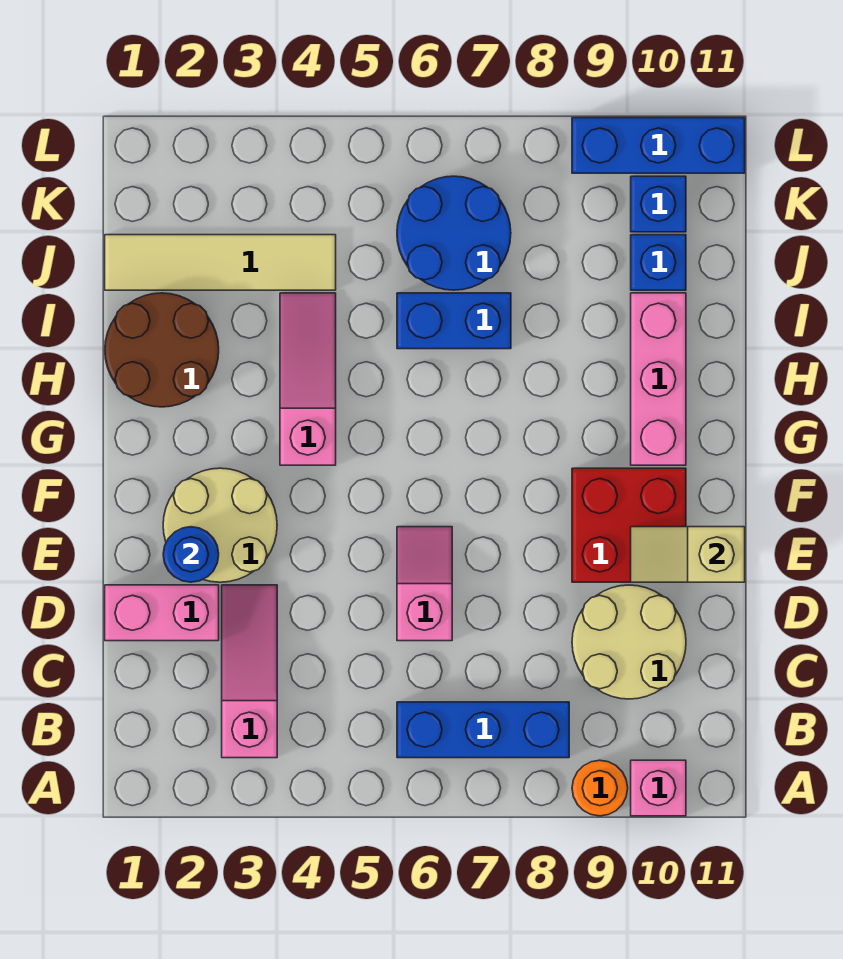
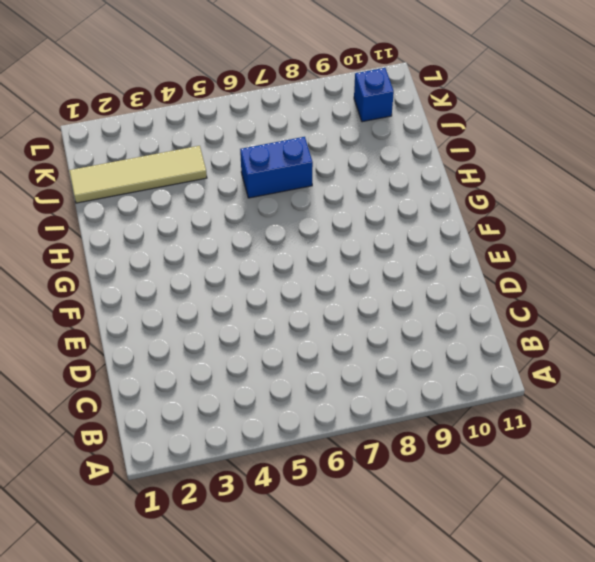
none -> orange 1x1 round brick [572,760,628,816]
none -> pink 1x1 brick [631,760,686,816]
none -> pink 1x3 slope [222,585,277,758]

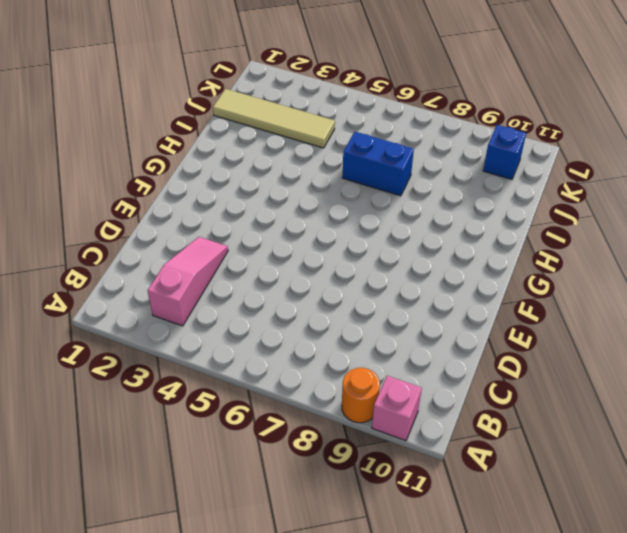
none -> blue 1x3 brick [397,702,569,758]
none -> tan 2x2 round brick [572,585,686,699]
none -> pink 1x2 brick [105,585,219,641]

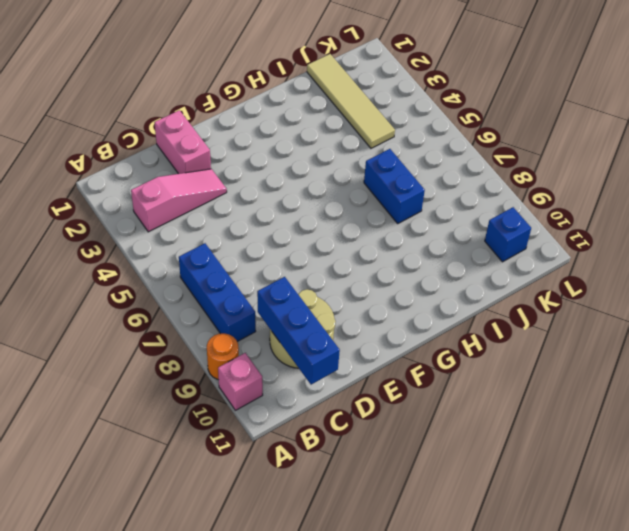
blue 1x3 brick [257,277,340,385] -> blue 1x3 brick moved to [572,118,745,173]
none -> pink 1x2 slope [397,527,452,641]
none -> tan 2x2 round brick [163,468,277,582]
none -> red 2x2 brick [572,468,686,582]

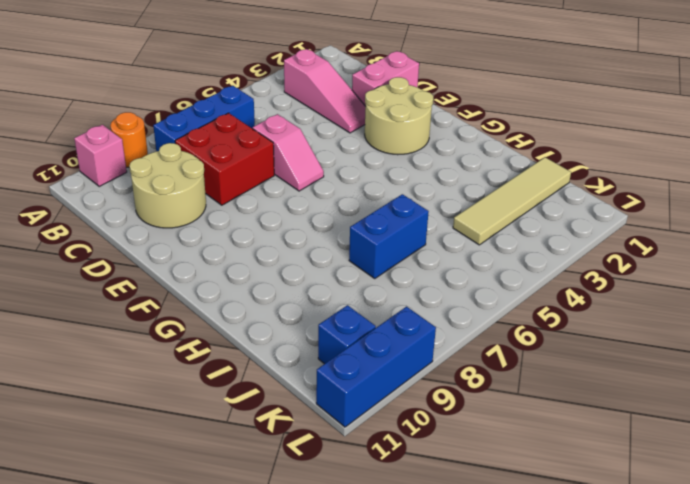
red 2x2 brick [175,113,274,205] -> red 2x2 brick moved to [572,468,686,582]
none -> pink 1x3 slope [280,293,336,465]
none -> pink 1x3 brick [631,293,686,465]
none -> brown 2x2 round brick [105,293,219,407]

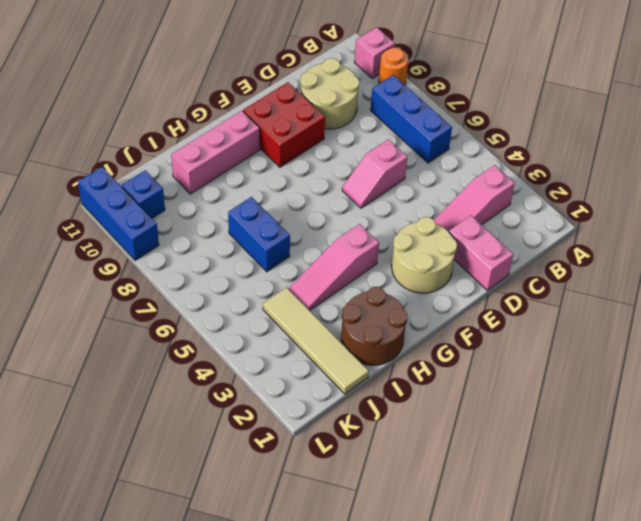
none -> blue 2x2 round brick [397,176,511,290]
none -> blue 1x1 brick [631,235,686,290]
none -> blue 1x1 round brick [163,527,219,582]

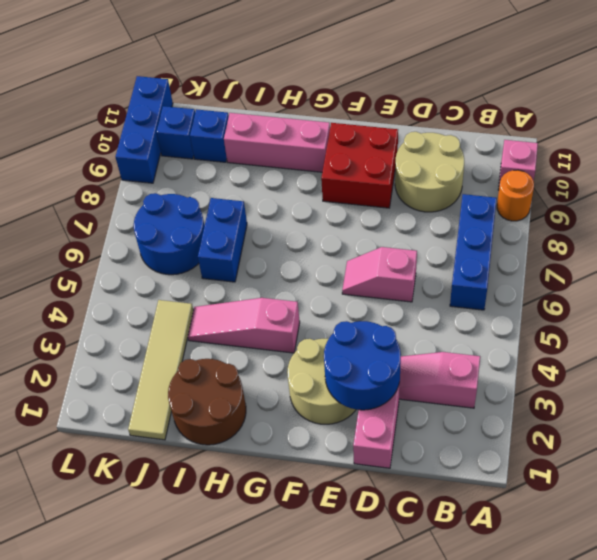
blue 2x2 round brick [324,321,401,410] -> blue 1x1 round brick [163,527,219,582]
none -> tan 1x2 slope [631,527,745,582]

